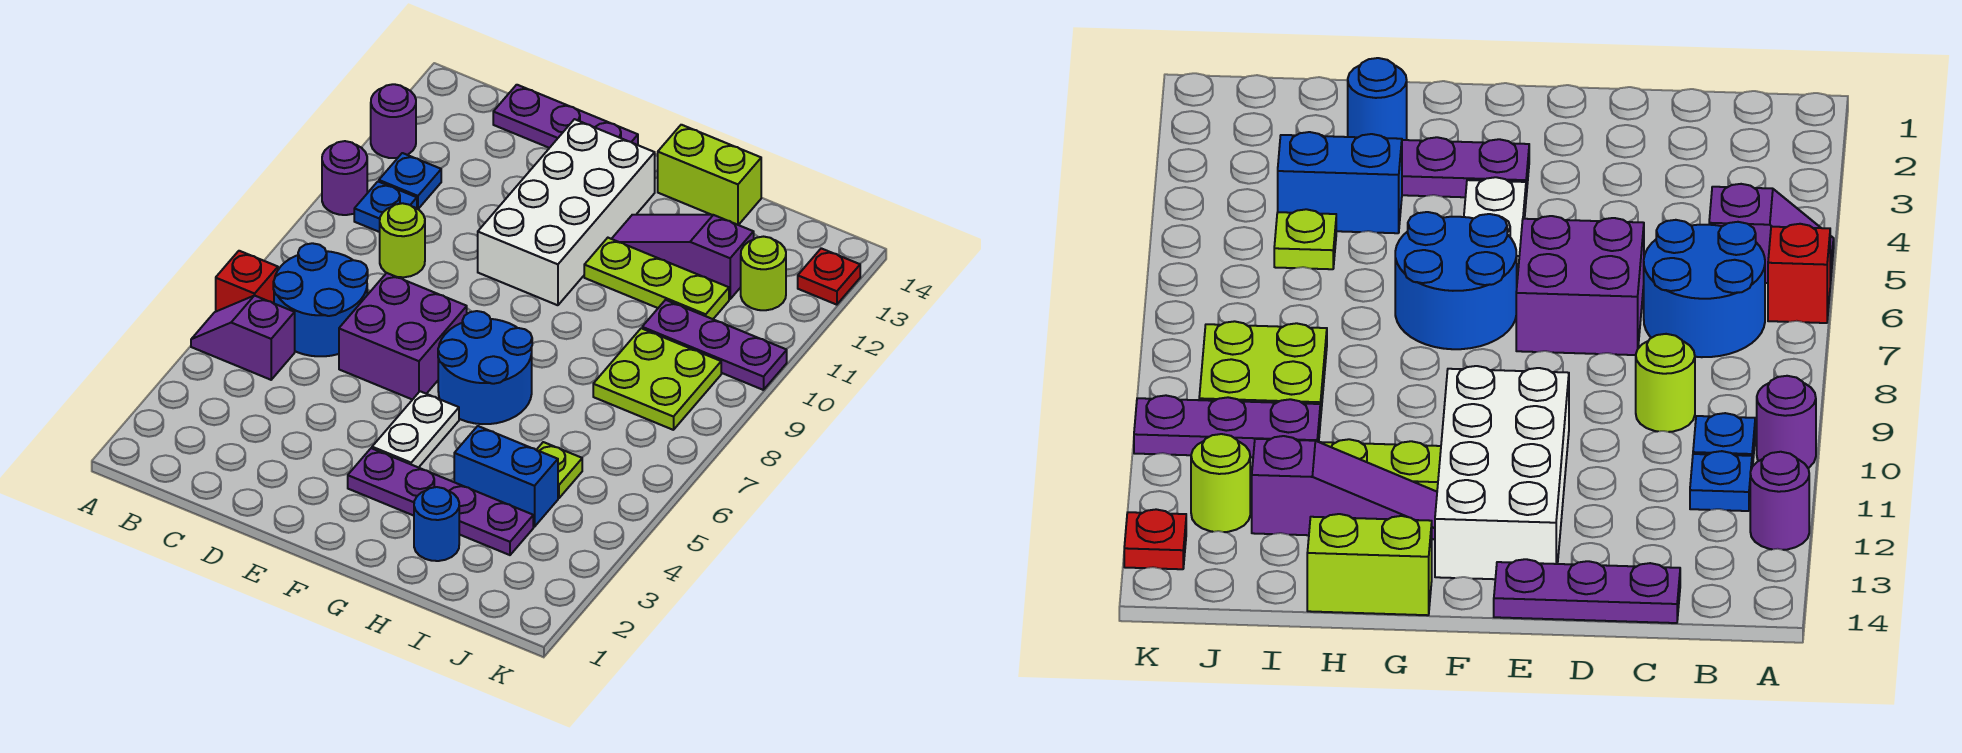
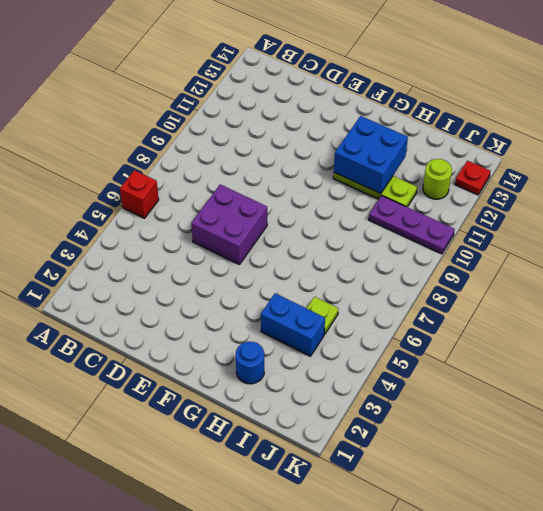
blue 2x2 brick [334,116,408,194] -> none
none -> purple 1x2 slope [191,295,295,380]
none -> purple 1x1 round brick [322,141,367,215]
none -> purple 1x1 round brick [371,84,416,158]

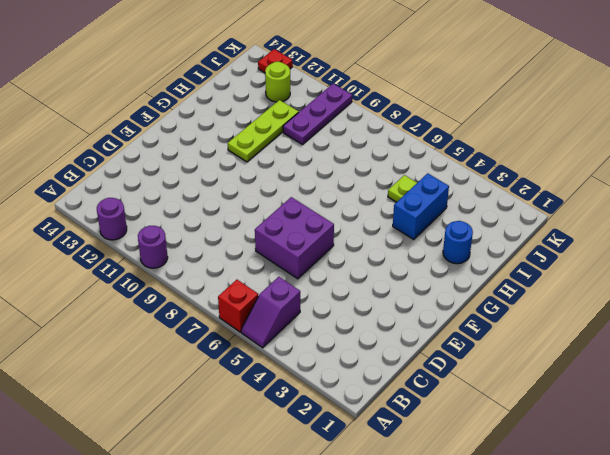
none -> blue 2x2 round brick [273,243,368,356]
none -> blue 1x1 plate [354,182,417,232]
none -> blue 1x1 plate [379,153,441,209]

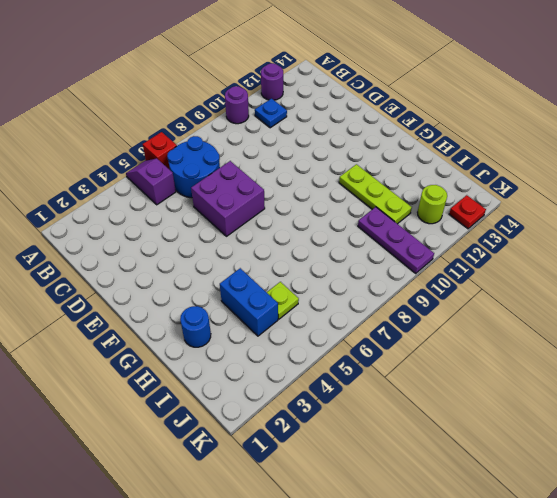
none -> blue 1x1 plate [354,182,417,232]
none -> lime 1x1 round brick [380,203,425,277]
none -> purple 1x3 plate [493,85,638,148]

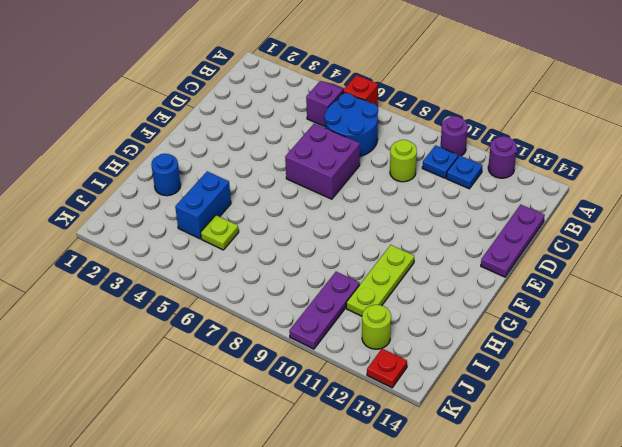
none -> white 2x4 brick [478,119,655,305]
none -> purple 1x4 plate [348,448,533,555]
none -> white 1x2 plate [372,391,459,468]

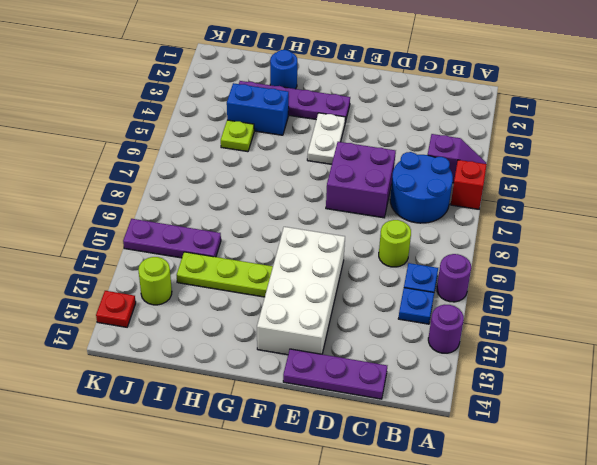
none -> blue 2x2 round brick [438,311,532,424]
none -> purple 1x3 slope [612,215,754,299]
none -> lime 1x2 brick [658,125,761,225]

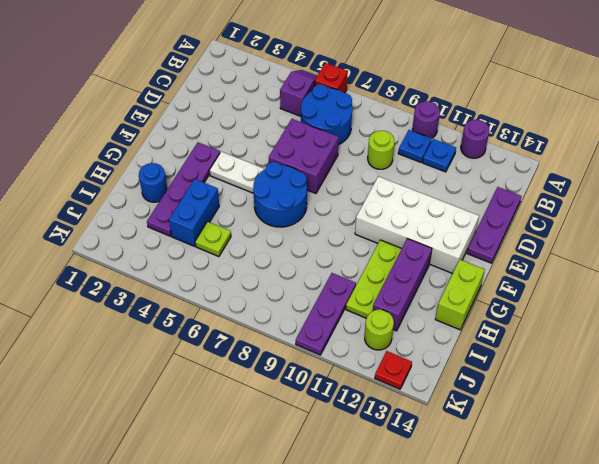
purple 1x3 brick [373,239,432,331] -> purple 1x3 slope [612,215,754,299]
none -> lime 2x2 plate [593,328,721,430]

